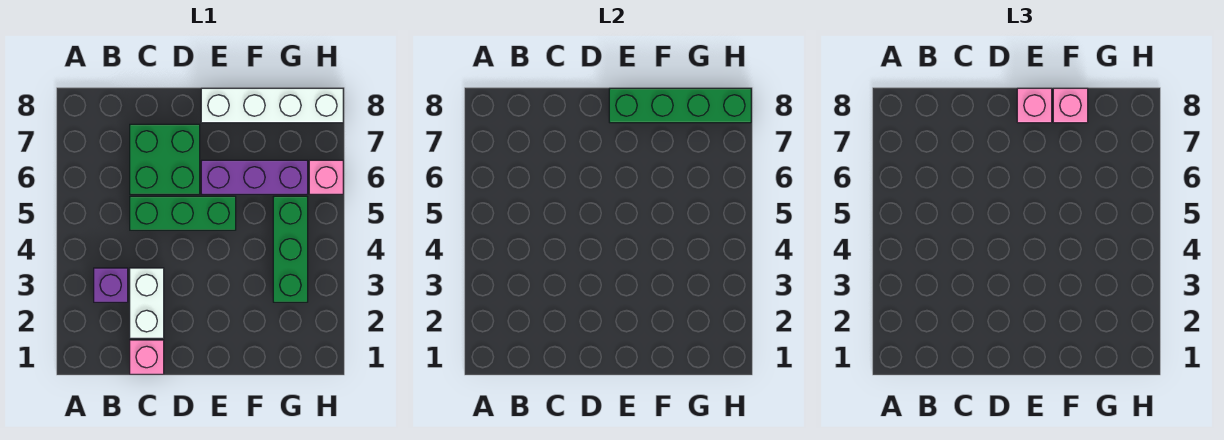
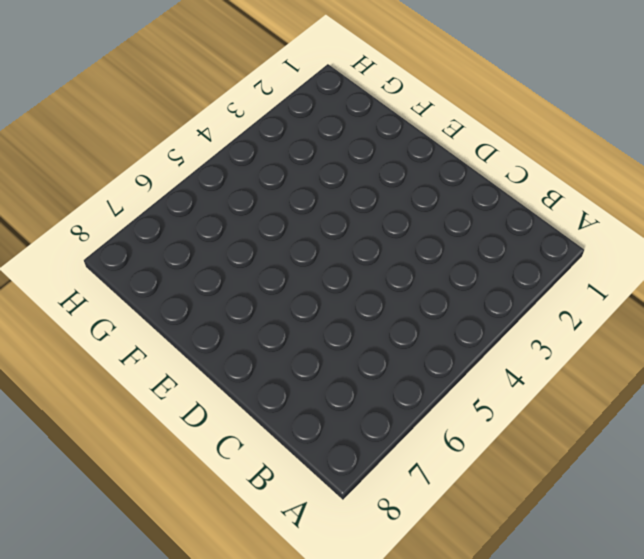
none -> purple 1x1 brick [94,268,128,302]
none -> pink 1x1 brick [130,340,164,374]
none -> white 1x2 brick [130,268,164,338]

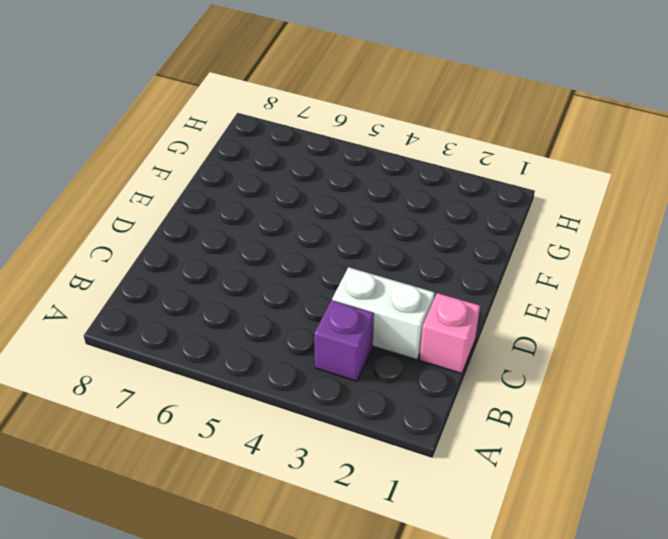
none -> green 1x3 brick [130,196,236,230]
none -> green 2x2 brick [130,124,200,194]
none -> purple 1x3 brick [201,160,308,194]

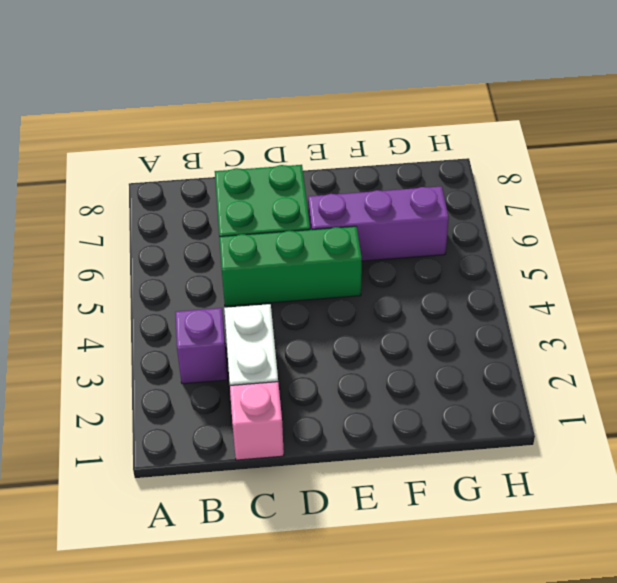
none -> white 1x4 brick [201,88,343,123]
none -> green 1x3 brick [273,196,308,302]
none -> pink 1x1 brick [309,160,343,194]

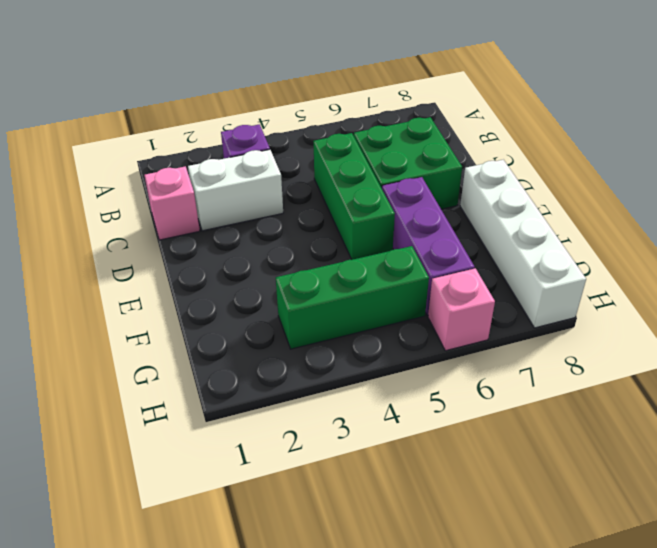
none -> green 1x4 brick [609,88,751,123]
none -> pink 1x1 brick [1017,88,1052,123]
none -> pink 1x1 brick [1053,88,1088,123]

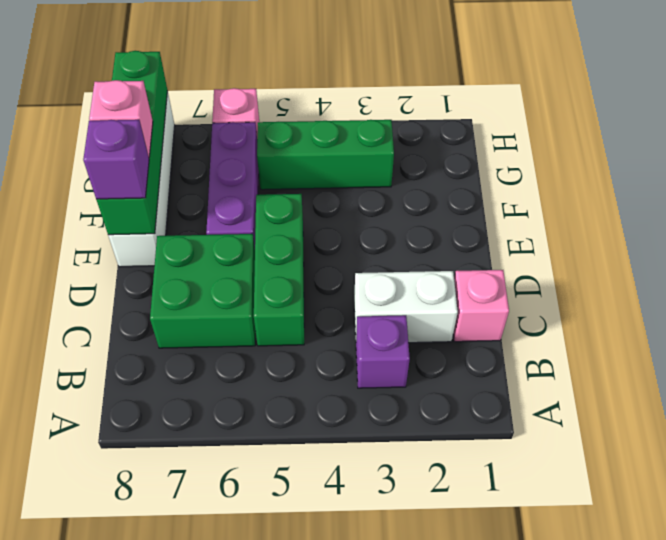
purple 1x1 brick [83,120,149,199] -> pink 1x1 brick [1017,88,1052,123]

